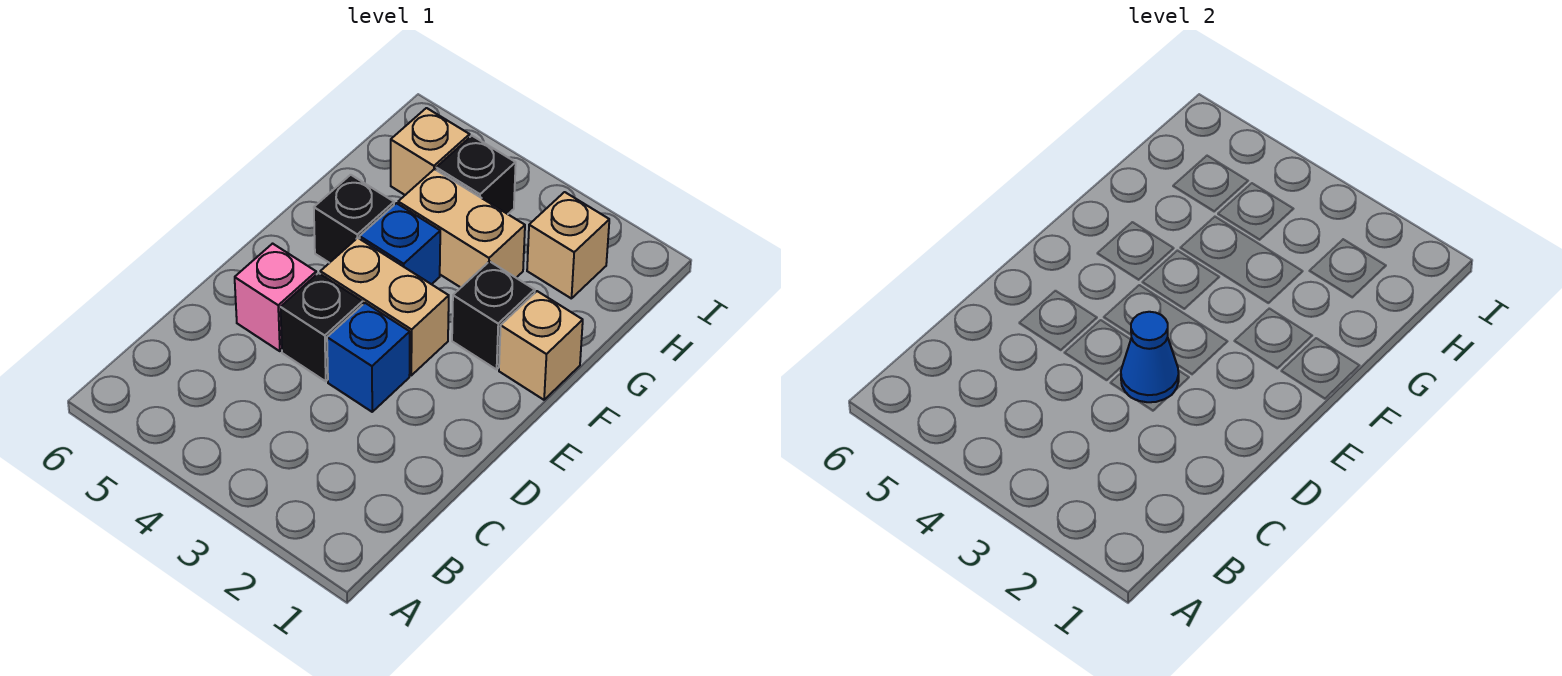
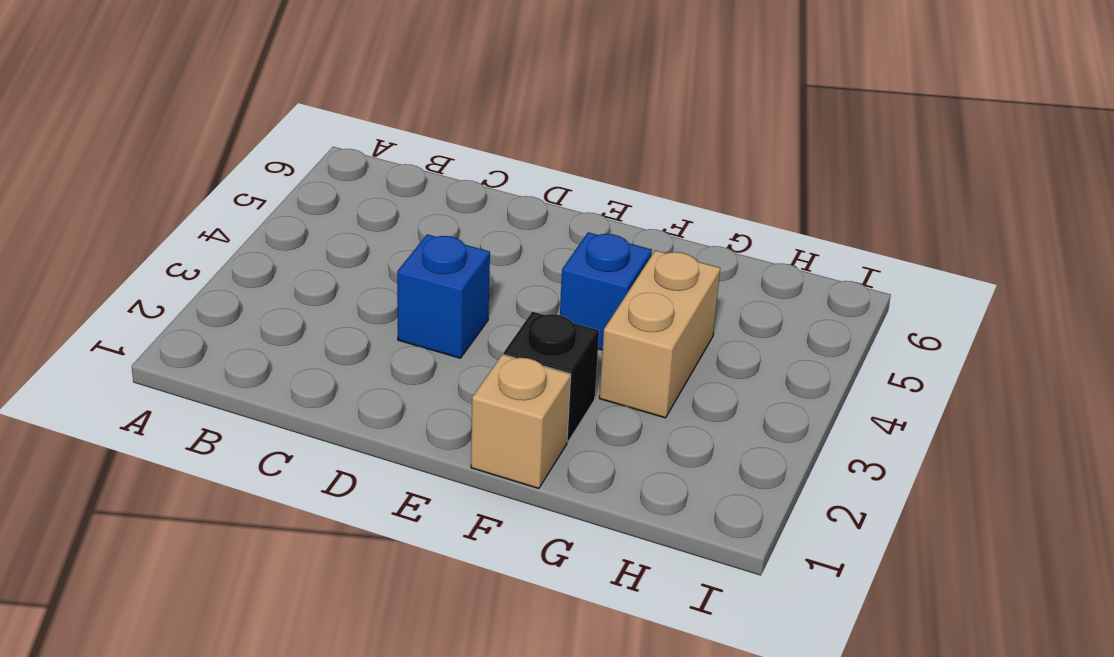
none -> black 1x1 brick [281,273,363,381]
none -> pink 1x1 brick [235,244,316,351]
none -> tan 1x2 brick [320,238,449,375]

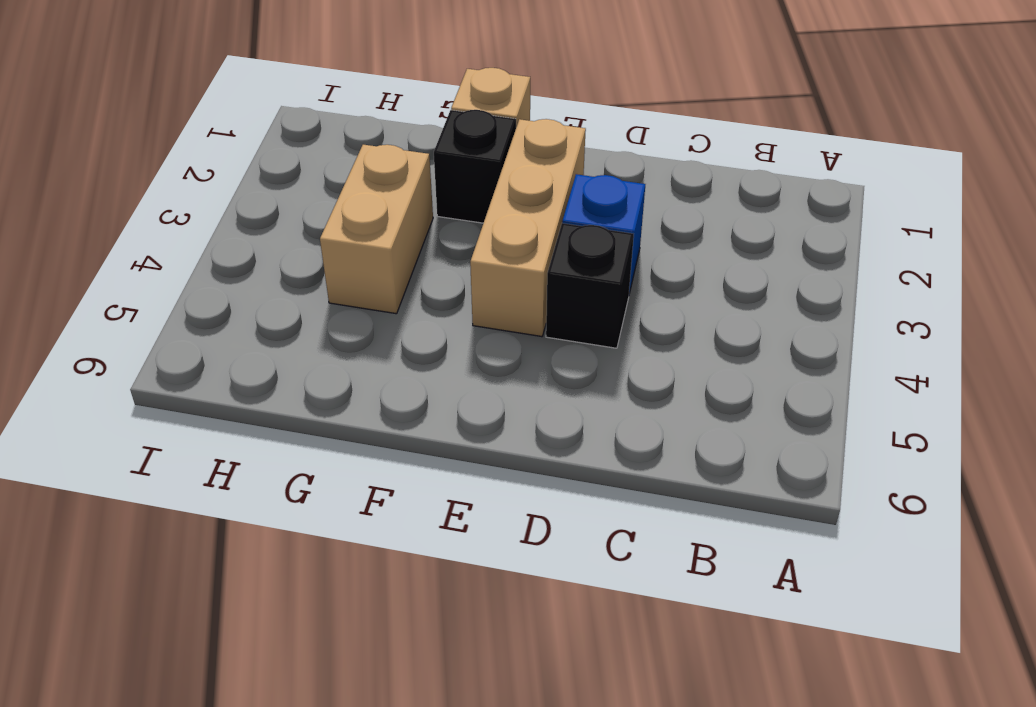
tan 1x3 brick [470,119,586,337] -> tan 1x2 brick [320,238,449,375]
none -> pink 1x1 brick [235,244,316,351]
none -> blue 1x1 brick [360,203,440,284]
none -> black 1x1 brick [314,175,394,263]

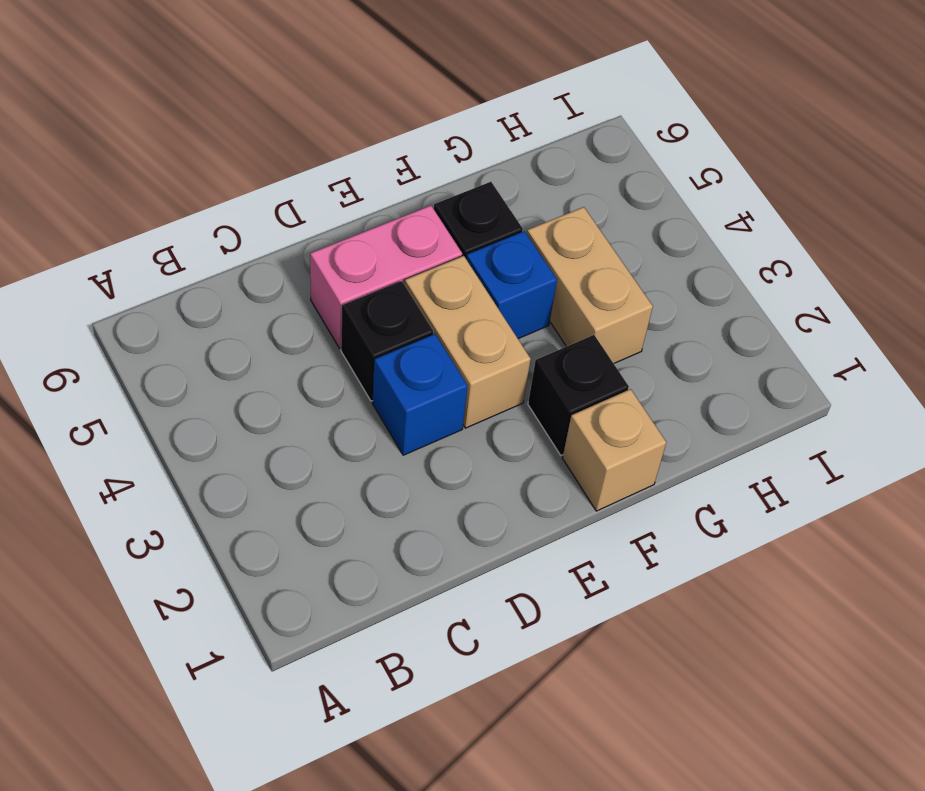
pink 1x2 brick [310,206,462,348] -> pink 1x1 brick [235,244,316,351]
none -> tan 1x1 brick [527,192,609,299]
none -> black 1x1 brick [436,136,516,214]
none -> tan 1x1 brick [391,108,470,195]

